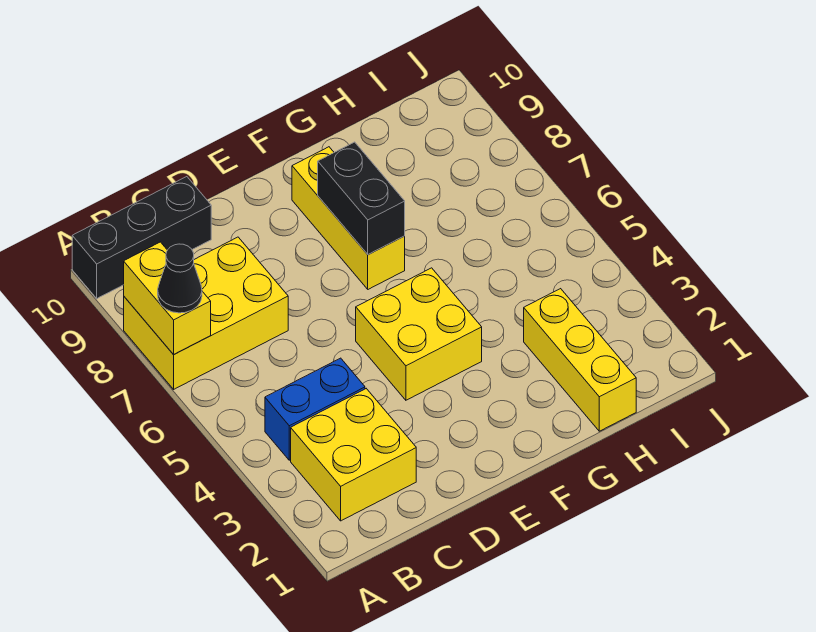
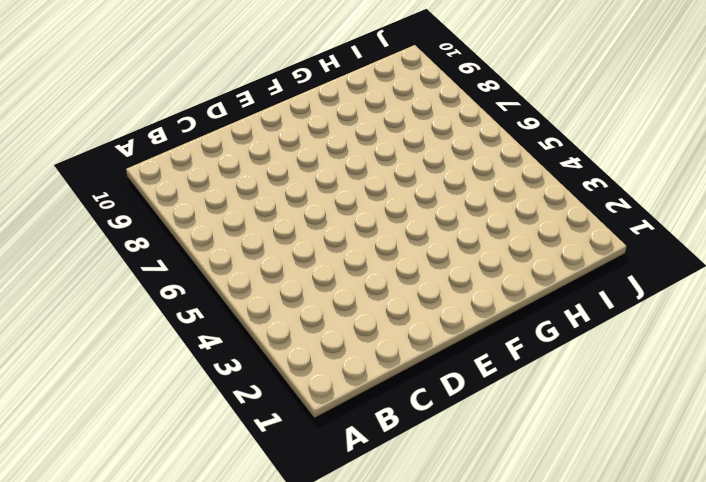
none -> yellow 2x3 brick [124,237,288,389]
none -> black 1x3 brick [72,177,211,298]

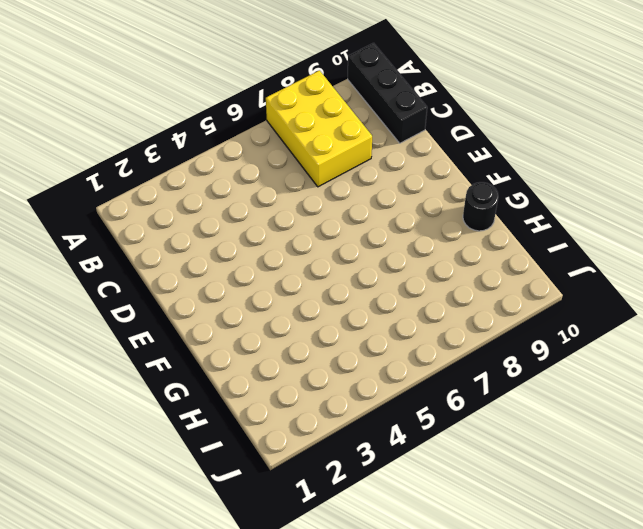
black 1x1 round brick [463,182,498,231] -> none
none -> yellow 2x2 brick [291,389,416,521]
none -> blue 1x2 brick [265,358,365,460]

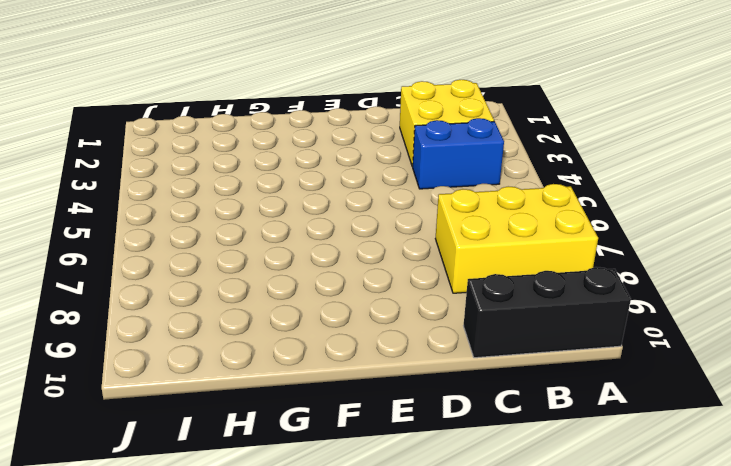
none -> yellow 2x2 brick [356,268,482,400]
none -> yellow 1x3 brick [292,147,405,289]

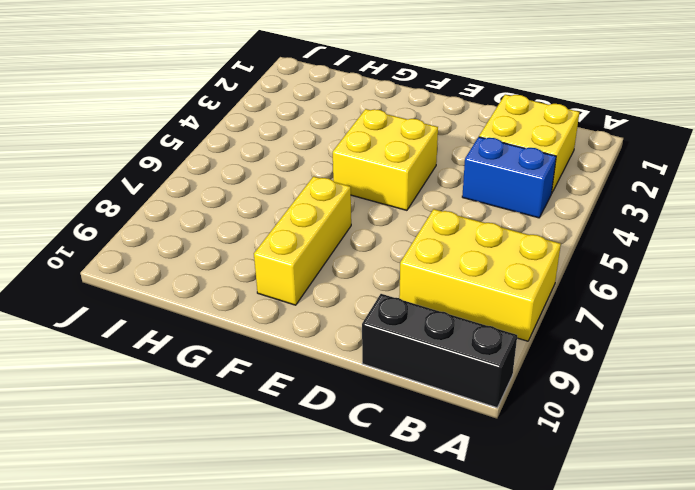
none -> yellow 1x3 brick [524,289,636,431]
none -> yellow 1x2 brick [124,242,211,355]

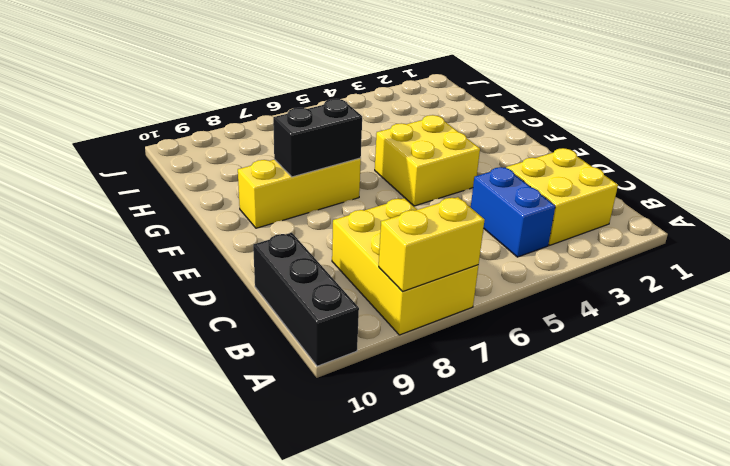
none -> yellow 1x3 brick [524,289,636,431]
none -> black 1x1 cone [158,244,202,313]

